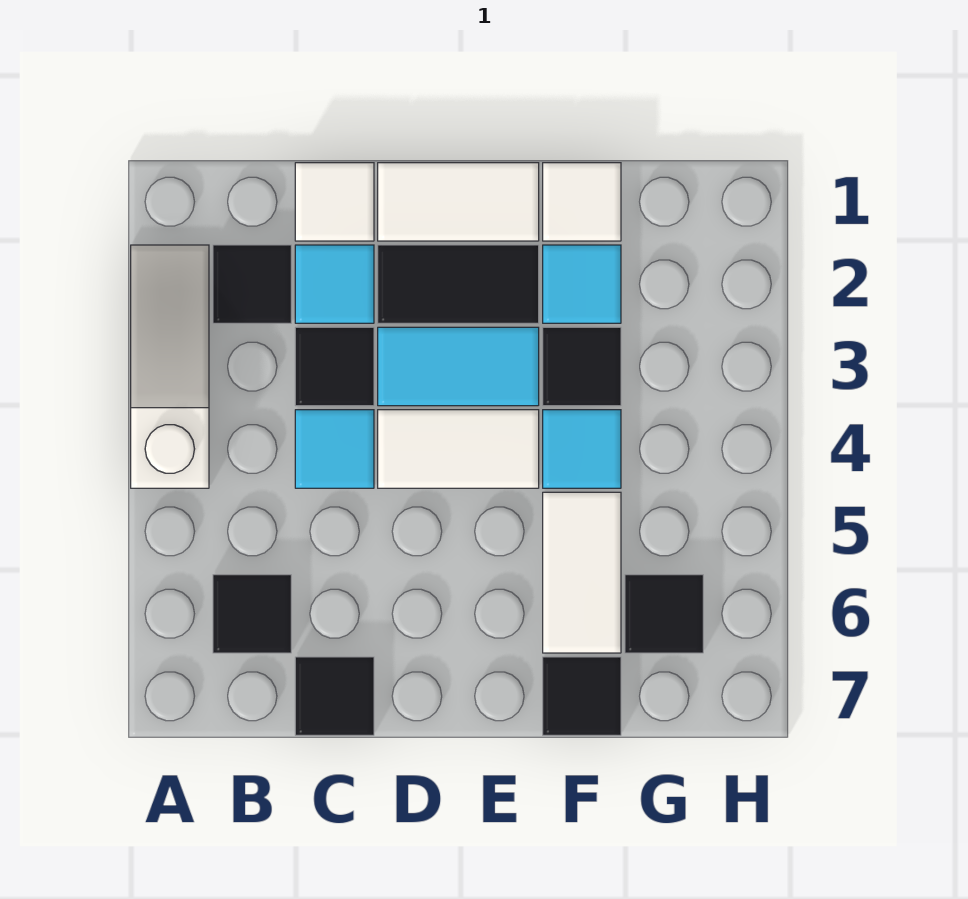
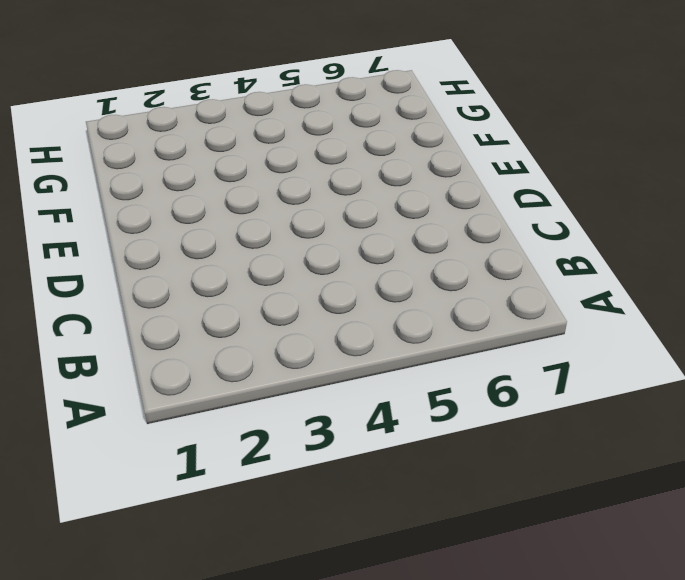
none -> white 1x3 slope [131,245,209,488]
none -> black 1x1 tile [213,245,291,323]
none -> black 1x1 tile [213,575,291,653]

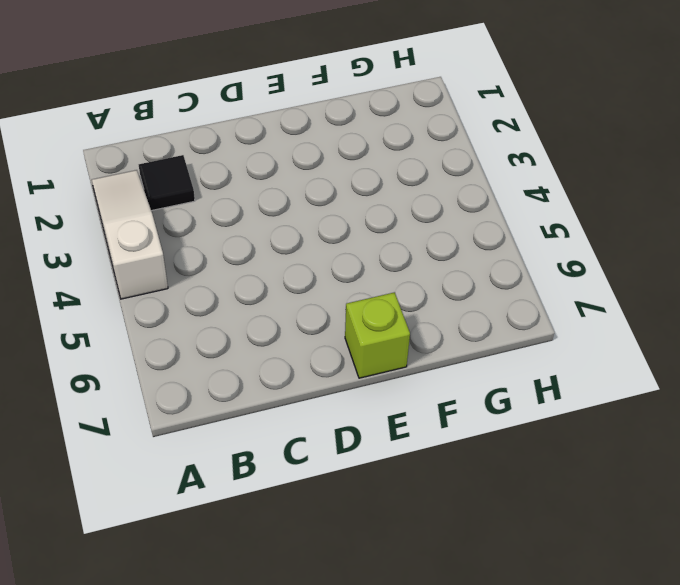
lime 1x1 brick [345,292,410,378] -> none
none -> black 1x1 tile [213,575,291,653]
none -> white 1x1 tile [295,163,374,241]
none -> cyan 1x1 tile [295,245,374,323]

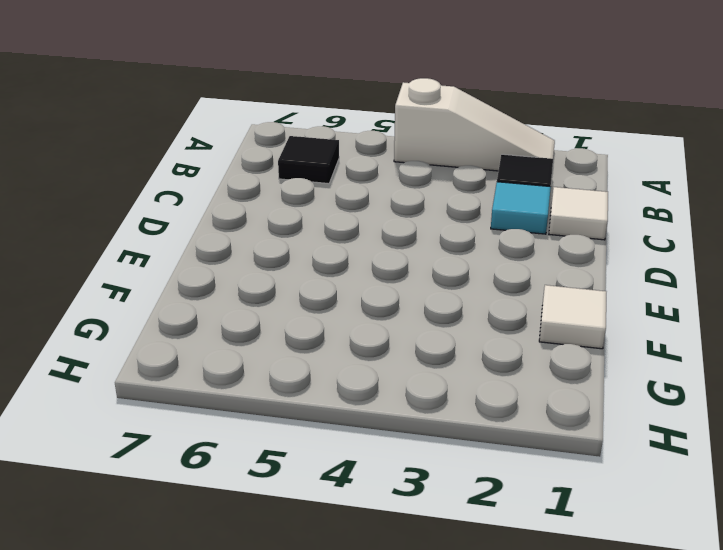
none -> black 1x1 tile [295,327,374,406]
none -> cyan 1x1 tile [295,410,374,488]
none -> black 1x1 tile [295,657,374,735]

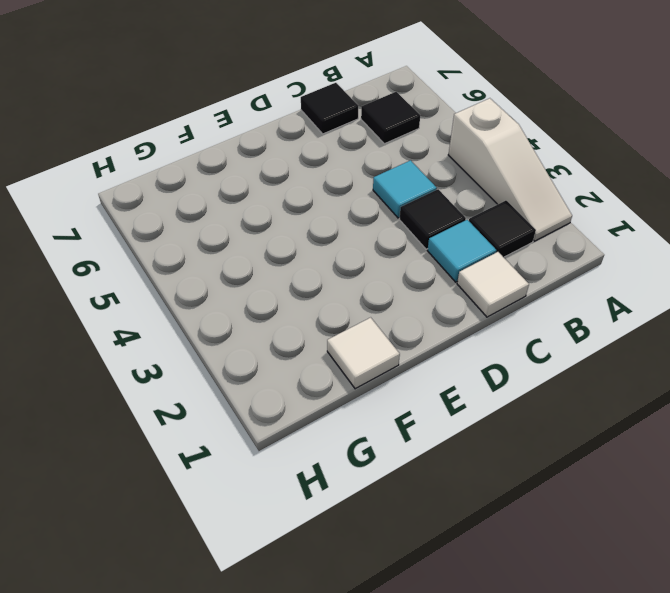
none -> white 1x2 tile [378,163,539,241]
none -> black 1x2 tile [378,245,539,323]
none -> cyan 1x2 tile [378,327,539,406]

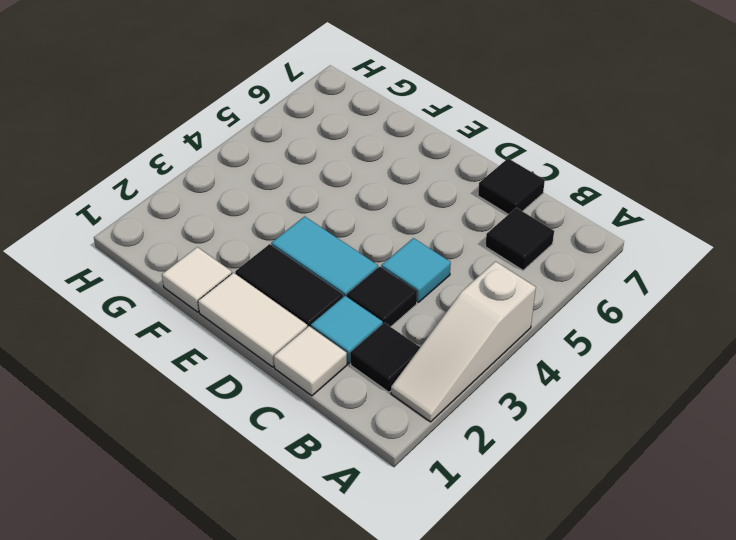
none -> white 1x2 tile [378,410,539,488]
none -> cyan 1x1 tile [543,245,621,323]
none -> black 1x1 tile [543,327,621,406]

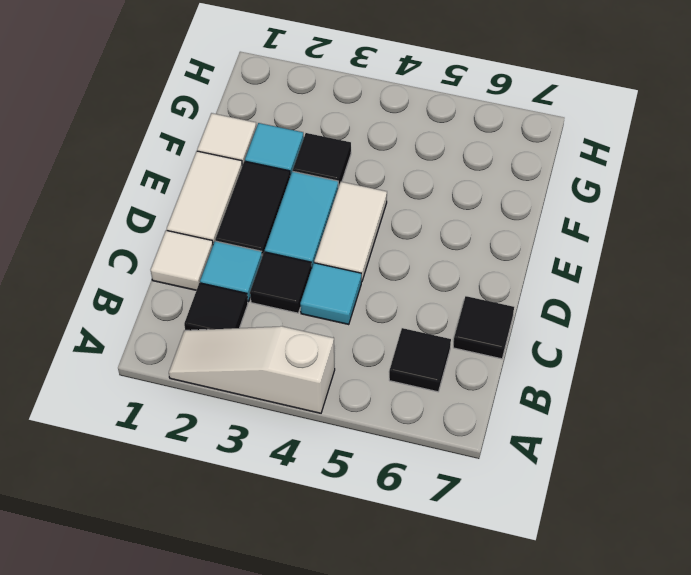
none -> cyan 1x1 tile [543,410,621,488]
none -> white 1x2 tile [543,492,621,653]
none -> black 1x1 tile [543,657,621,735]

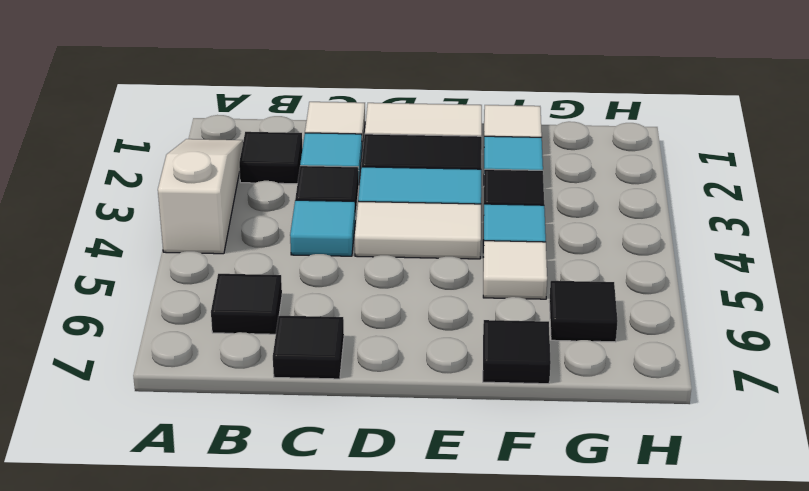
white 1x1 tile [483,241,547,299] -> white 1x2 tile [543,492,621,653]

